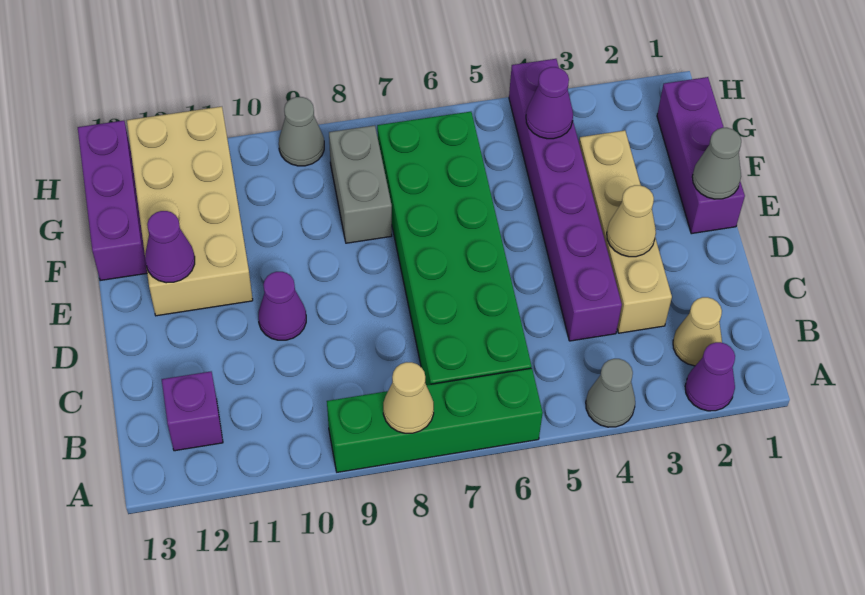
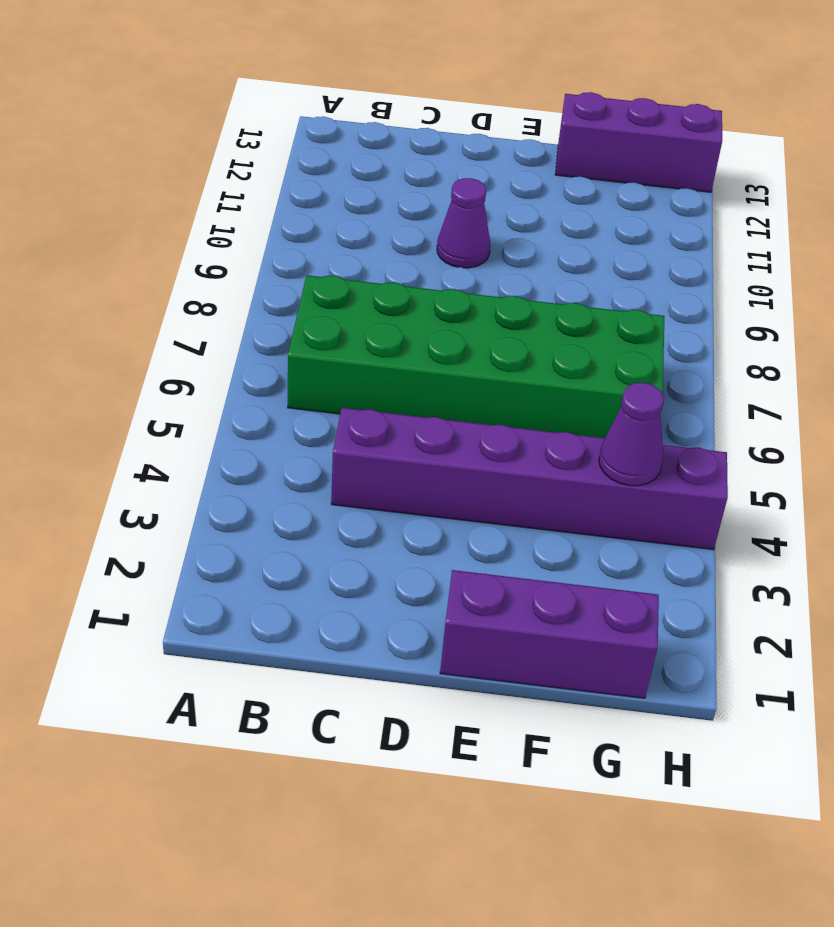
none -> purple 1x1 cone [685,342,735,411]
none -> grey 1x1 cone [586,359,635,427]
none -> green 1x4 brick [327,368,543,472]

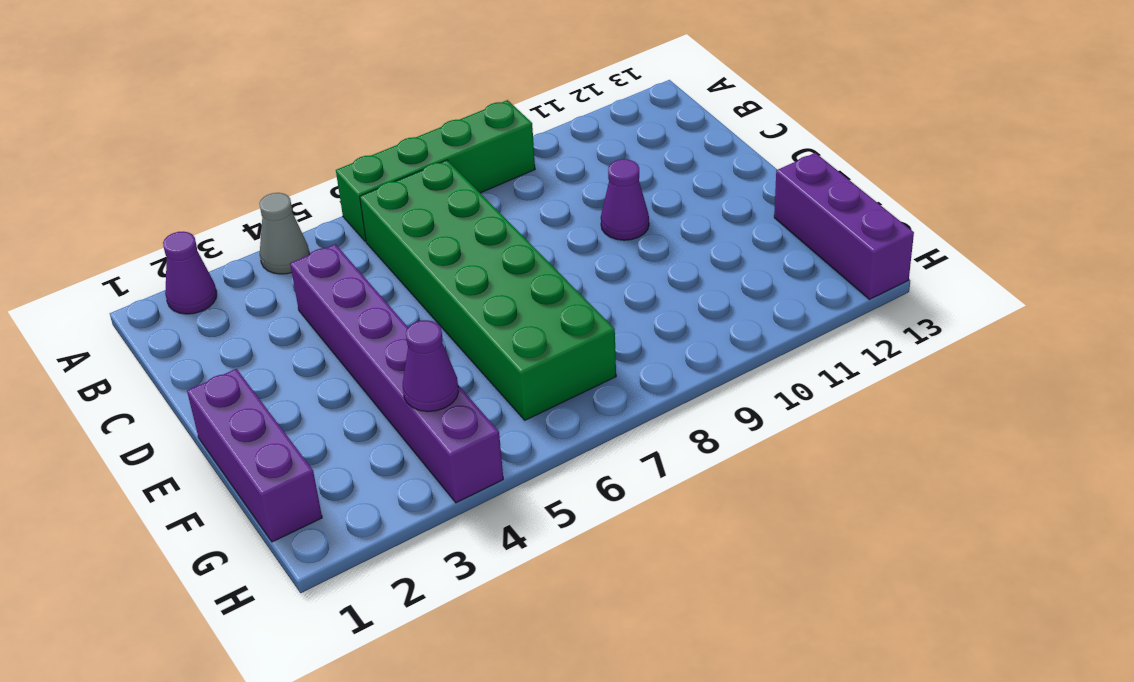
none -> tan 1x1 cone [673,297,722,366]
none -> purple 1x1 brick [162,372,223,451]
none -> tan 1x4 brick [579,130,672,333]

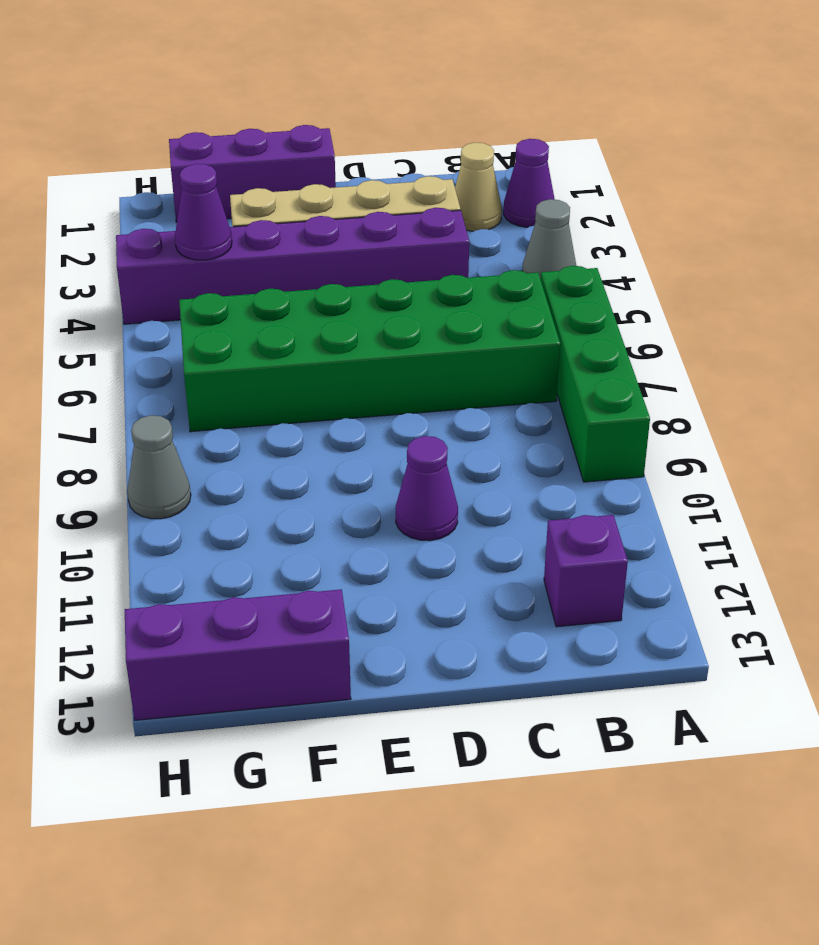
none -> tan 2x4 brick [127,107,253,316]
none -> grey 1x2 brick [329,125,392,243]
none -> tan 1x1 cone [383,362,434,433]

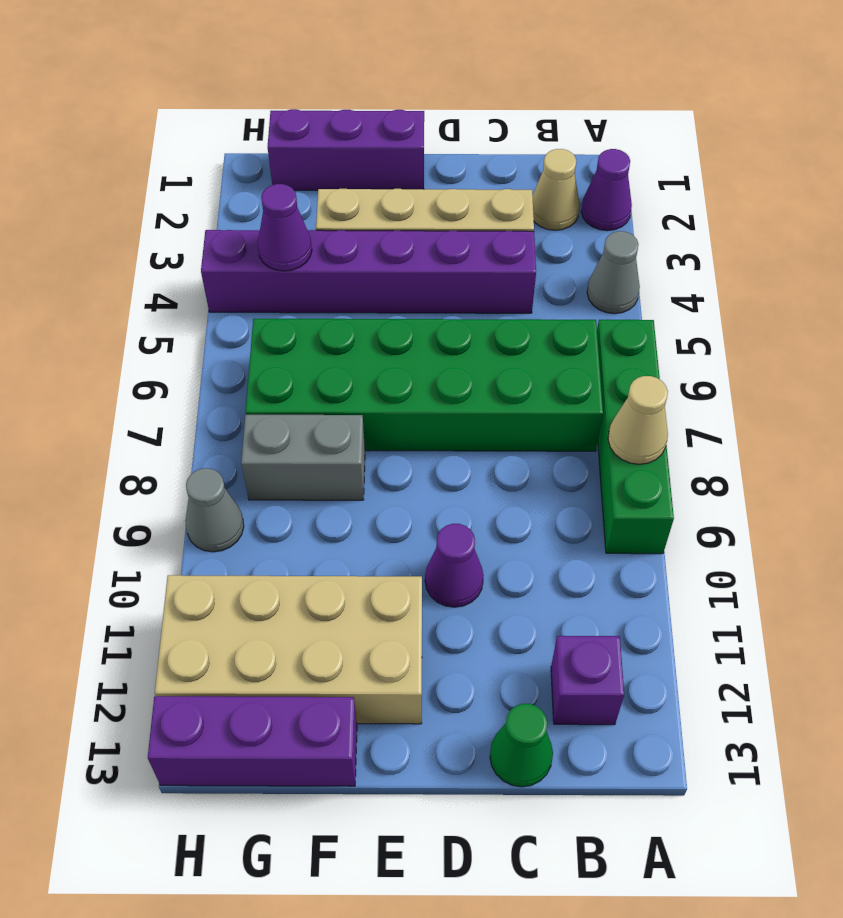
green 1x1 cone [490,704,553,787] -> none
none -> tan 1x1 cone [607,185,656,257]
none -> grey 1x1 cone [692,128,741,199]
none -> purple 1x1 cone [145,211,195,283]

